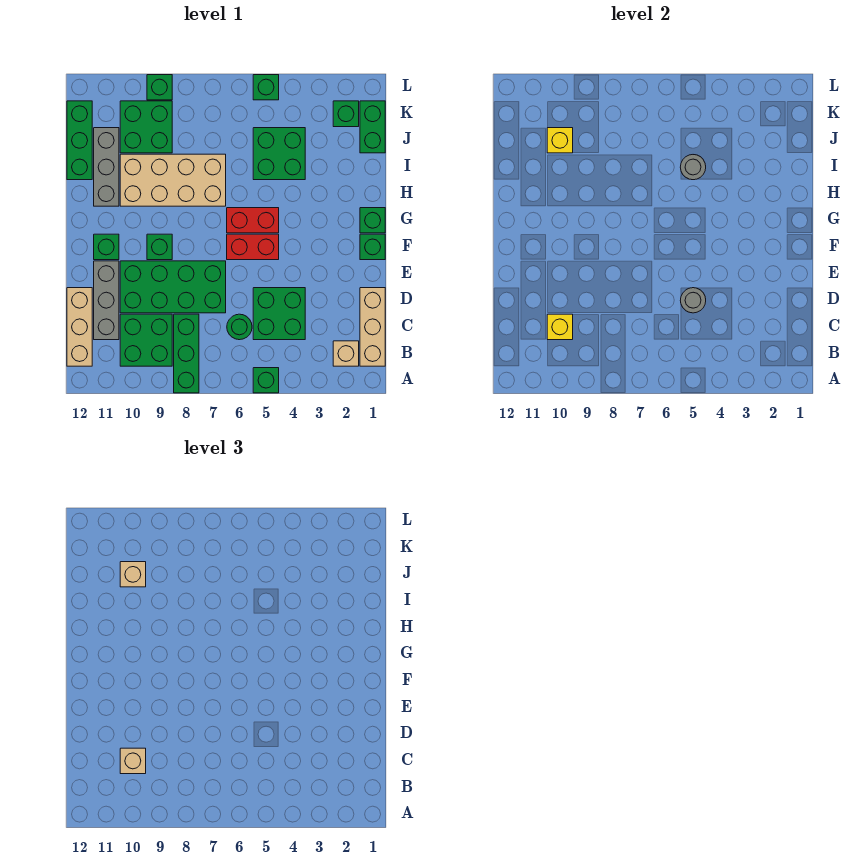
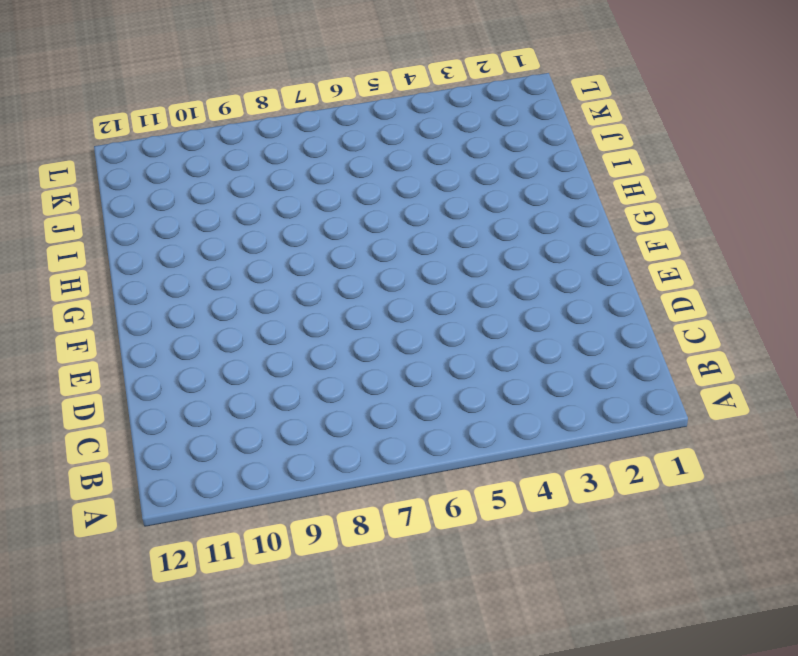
none -> green 1x1 brick [253,368,279,393]
none -> green 1x3 brick [174,314,199,393]
none -> tan 1x3 brick [360,288,385,366]
none -> tan 1x1 brick [333,341,359,366]

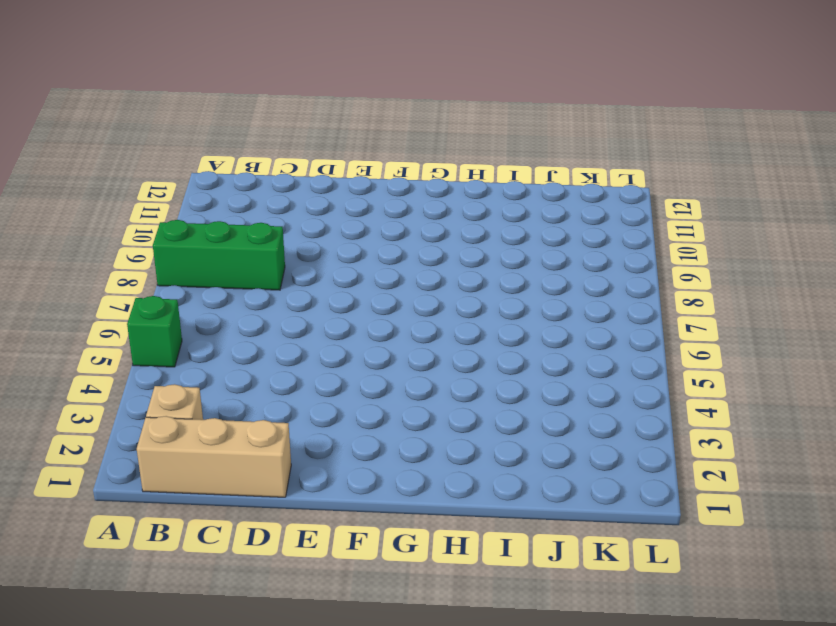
none -> green 2x2 brick [120,314,172,366]
none -> tan 1x3 brick [67,288,92,366]
none -> green 2x2 brick [253,288,305,340]
none -> green 1x1 round brick [227,314,252,340]

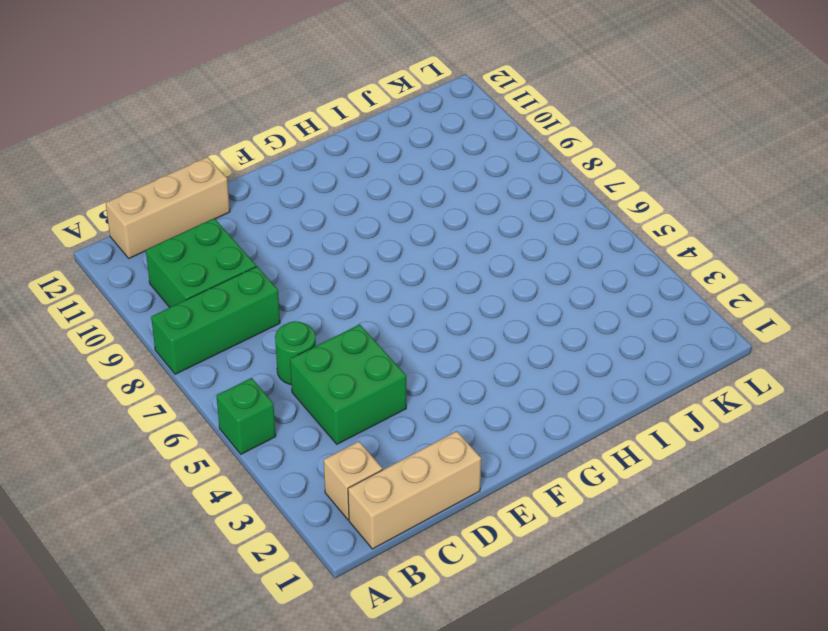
none -> grey 1x3 brick [94,261,119,340]
none -> green 2x4 brick [120,261,226,313]
none -> green 1x1 brick [360,234,385,260]
none -> red 1x2 brick [227,234,279,260]

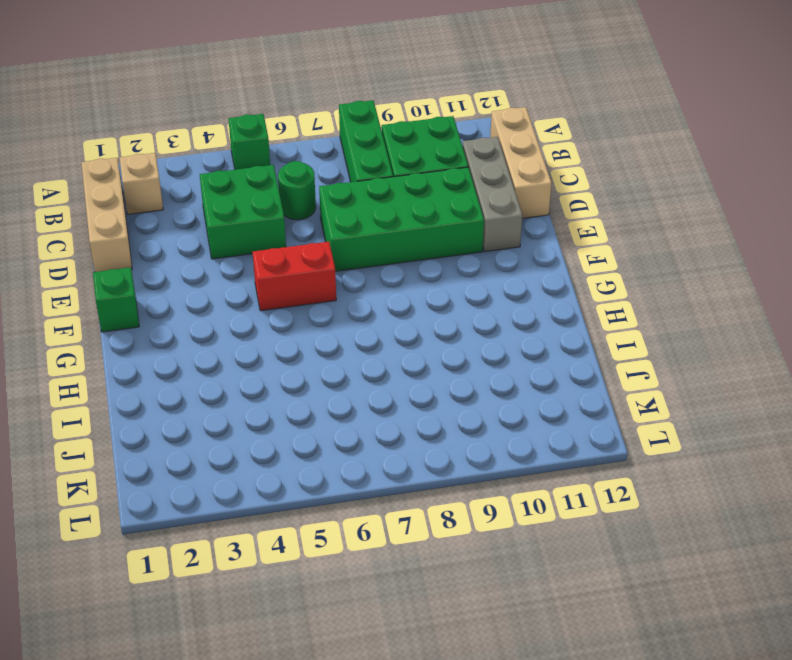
none -> green 1x1 brick [147,234,172,260]
none -> green 1x1 brick [94,234,119,260]
none -> green 1x1 brick [360,208,385,233]
none -> red 1x2 brick [227,208,279,233]

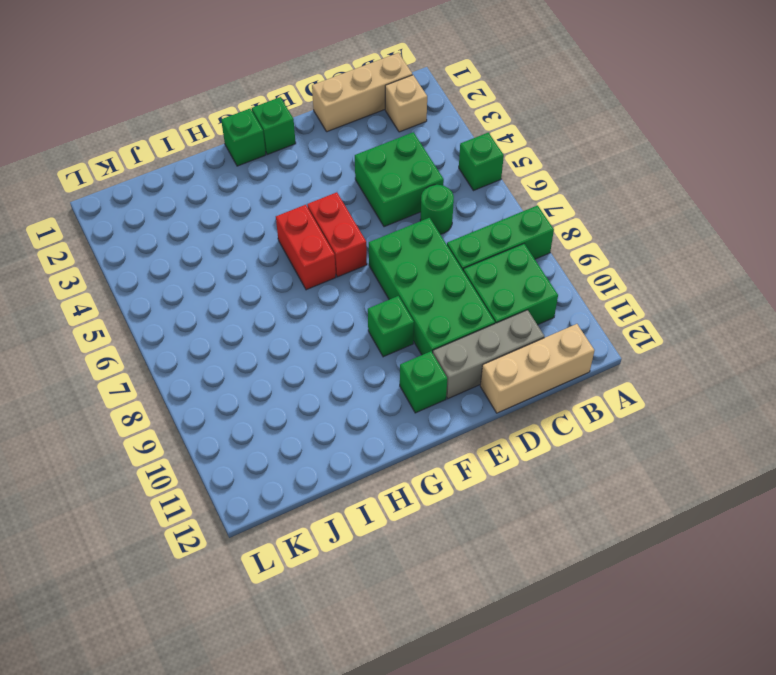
none -> tan 2x4 brick [120,154,226,206]
none -> grey 1x3 brick [94,128,119,206]
none -> green 2x2 brick [253,128,305,180]
none -> green 1x3 brick [67,101,92,180]

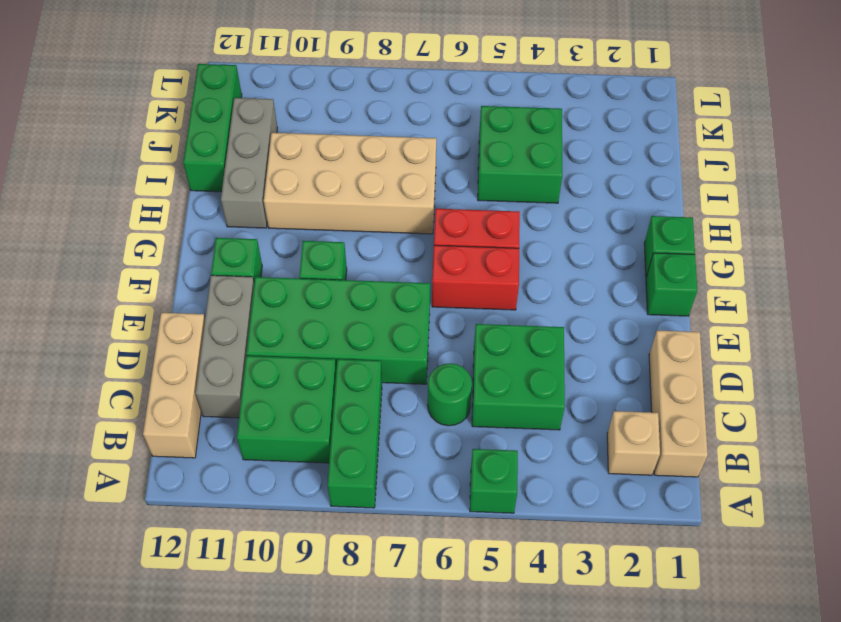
none -> green 1x2 brick [360,101,385,153]
none -> green 2x2 brick [120,101,172,153]
none -> green 1x1 brick [333,101,359,127]
none -> green 1x1 brick [253,75,279,100]

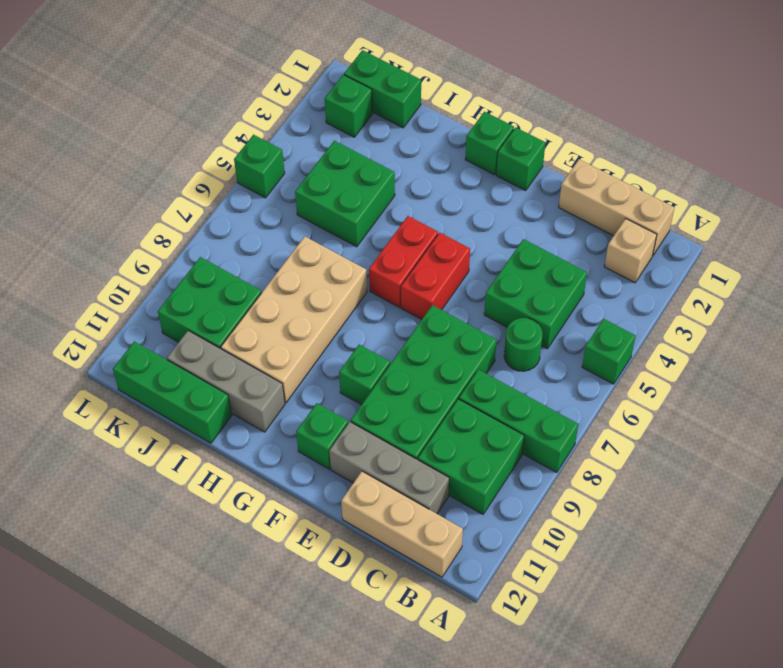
none -> green 1x1 brick [147,75,172,100]
none -> yellow 1x1 brick [547,314,573,340]
none -> grey 1x1 round brick [680,288,706,313]
none -> grey 1x1 round brick [680,155,706,180]

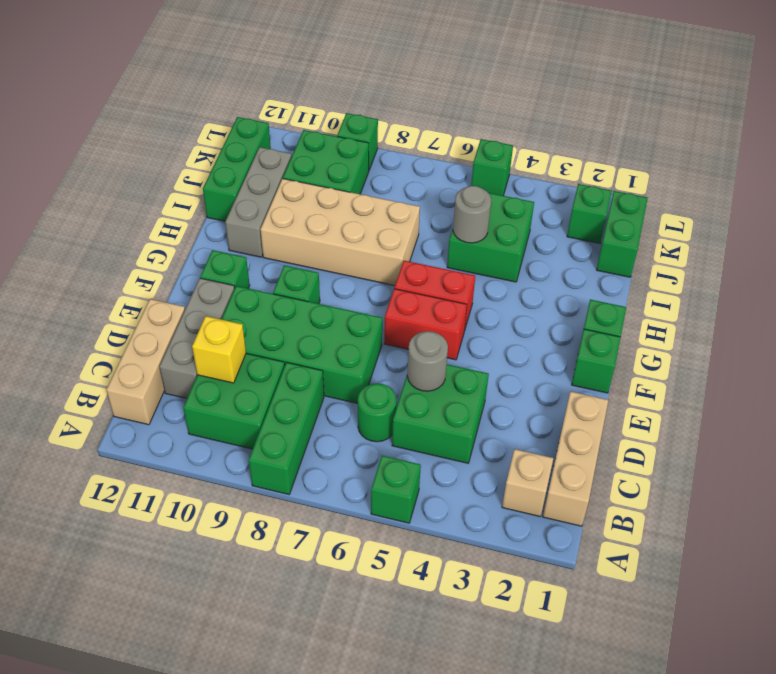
none -> yellow 1x1 brick [547,128,573,153]
none -> tan 1x1 brick [120,748,146,774]
none -> tan 1x1 brick [120,562,146,587]

